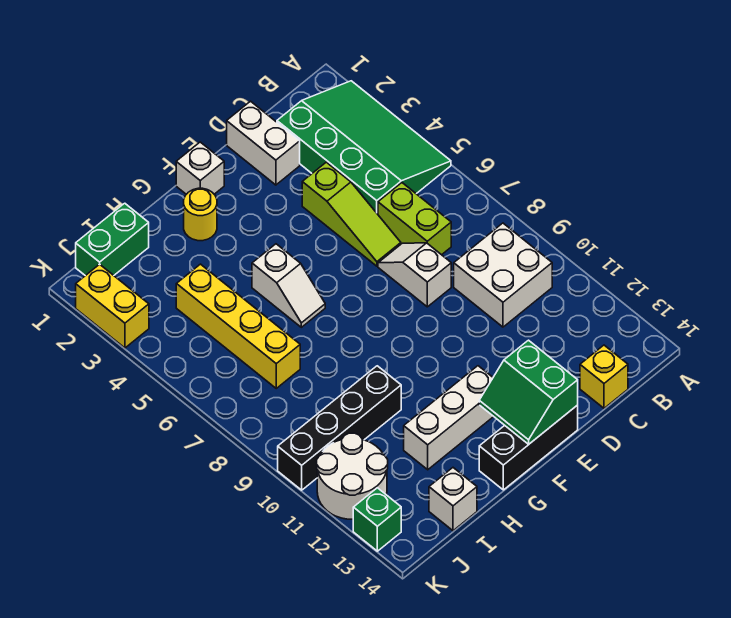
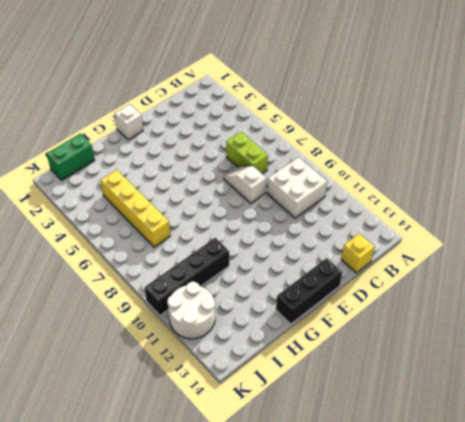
none -> green 3x4 slope [277,81,451,214]
none -> white 1x2 brick [227,101,300,185]
none -> lime 1x3 slope [302,162,401,266]

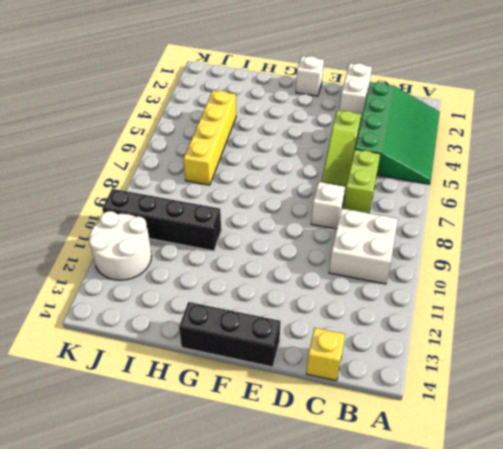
none -> white 1x3 brick [404,366,494,470]
none -> yellow 1x1 round brick [184,188,217,241]
none -> white 1x2 slope [252,244,325,327]

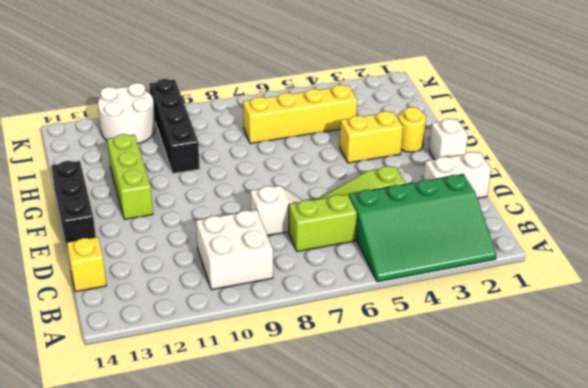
lime 1x3 brick [107,134,153,219] -> white 1x3 brick [404,366,494,470]
yellow 1x2 brick [340,111,403,163] -> yellow 1x2 brick moved to [76,264,149,348]
none -> white 1x2 slope [252,244,325,327]
none -> green 1x2 brick [76,203,149,276]
none -> white 1x1 brick [429,468,477,531]

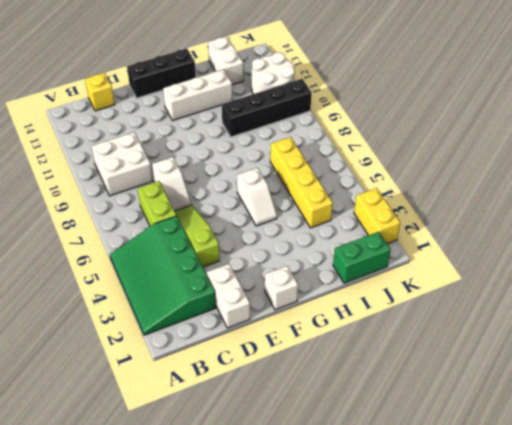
white 1x2 slope [237,168,277,226] -> white 1x2 slope turned to [252,244,325,327]
white 1x2 brick [208,36,244,85] -> white 1x1 brick [429,468,477,531]
none -> yellow 1x1 round brick [184,188,217,241]
none -> green 1x1 brick [353,488,401,551]
none -> green 2x2 slope [479,340,578,444]

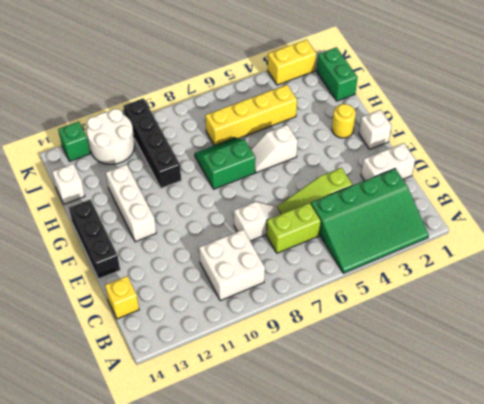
green 2x2 slope [195,138,255,189] -> green 2x2 slope moved to [479,340,578,444]

